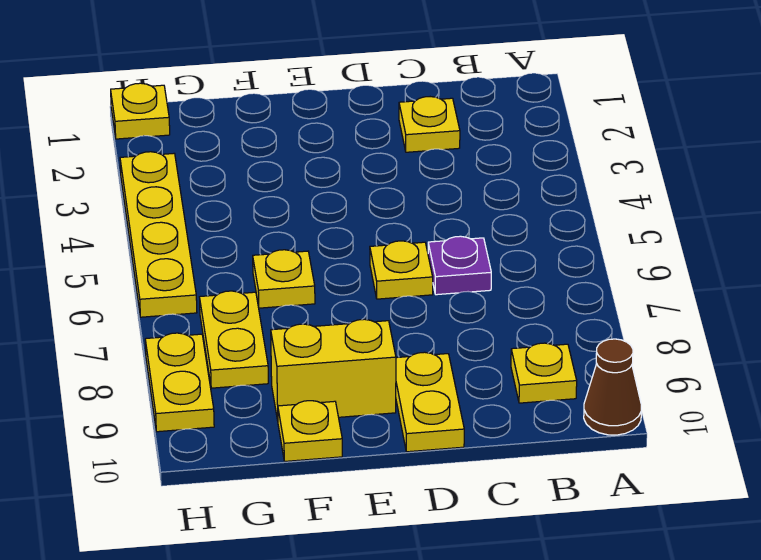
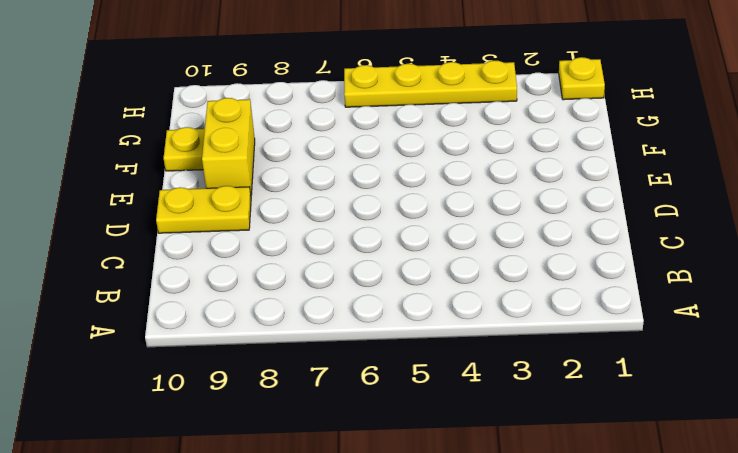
none -> brown 1x1 cone [584,339,641,435]
none -> yellow 1x1 plate [511,343,577,403]
none -> yellow 1x1 plate [399,97,460,152]

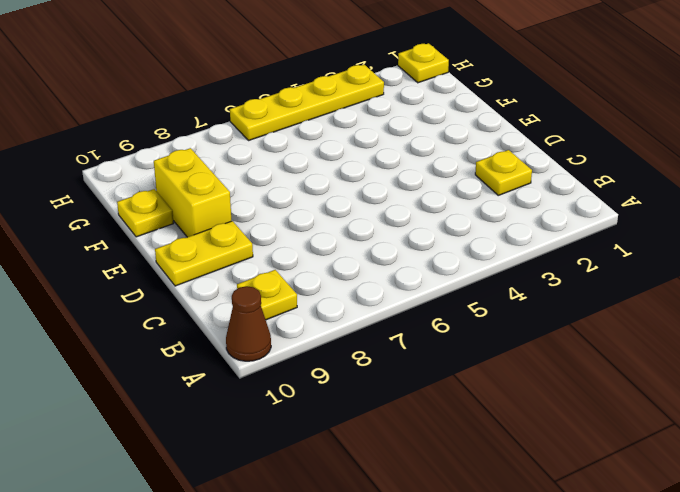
none -> purple 1x1 plate [428,236,491,295]
none -> yellow 1x1 plate [370,241,433,299]
none -> yellow 1x1 plate [253,250,315,308]

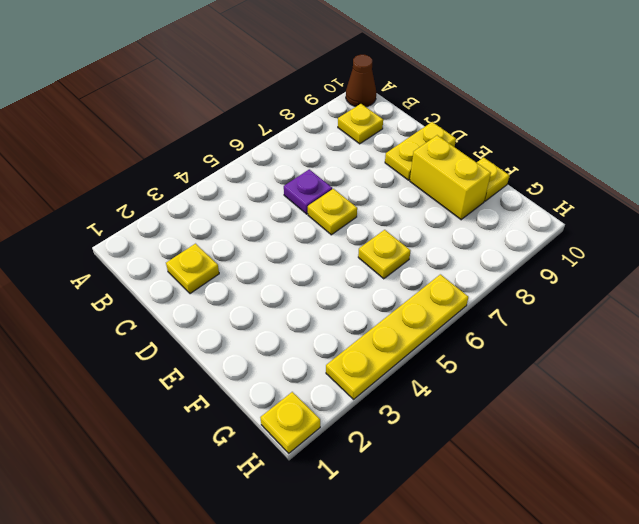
none -> yellow 1x2 plate [200,291,268,388]
none -> yellow 1x2 plate [145,333,214,432]

